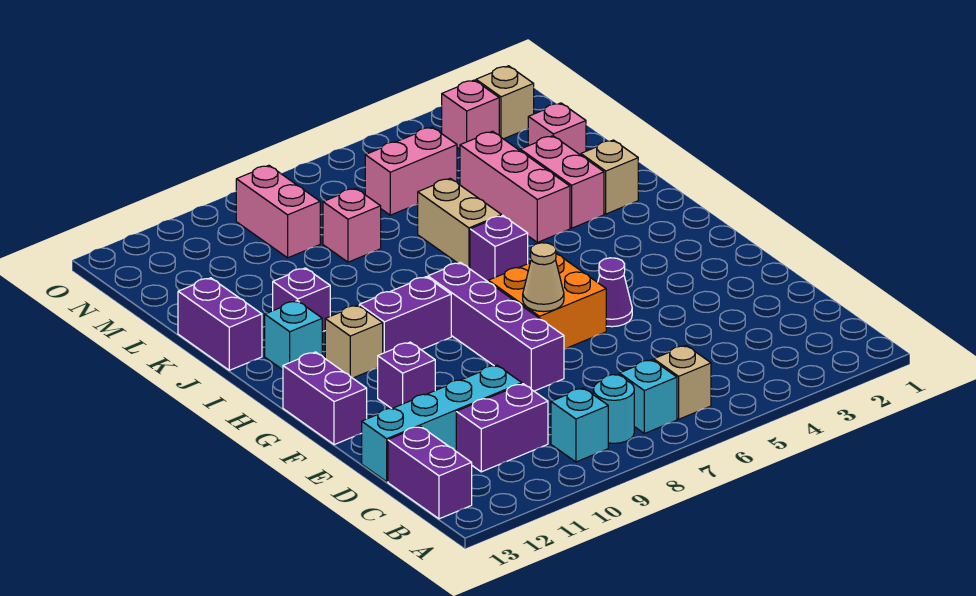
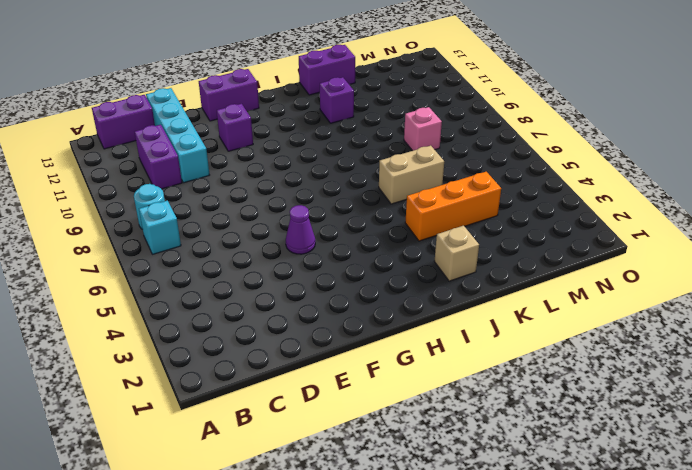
orange 1x3 brick [405,172,501,241] -> pink 1x3 brick [460,131,570,242]
none -> tan 1x1 brick [654,345,711,419]
none -> cyan 1x1 brick [551,388,608,462]
none -> purple 1x4 brick [428,262,564,391]

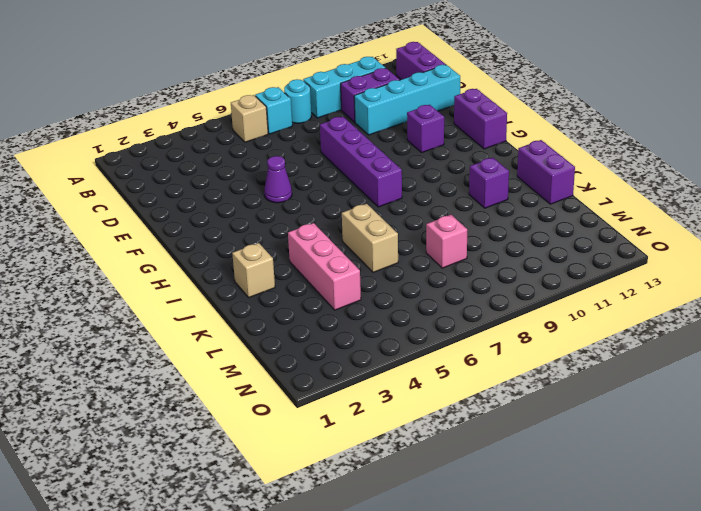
cyan 1x3 brick [303,57,385,118] -> cyan 1x1 brick [551,388,608,462]
none -> orange 2x2 brick [488,253,606,349]
none -> purple 1x2 brick [359,277,451,353]
none -> tan 1x1 brick [325,305,383,378]

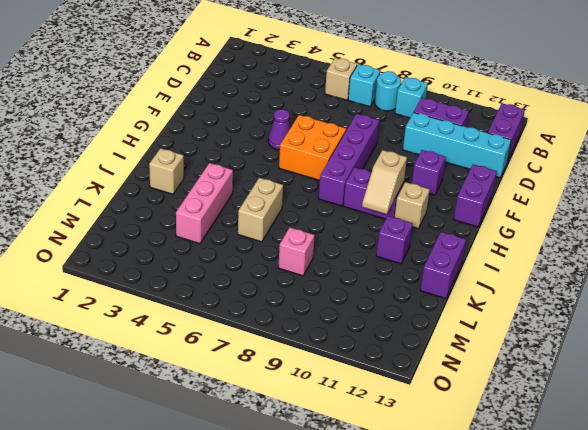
tan 1x2 slope [362,150,407,214] -> none
none -> purple 1x1 brick [470,215,528,281]
none -> cyan 1x1 brick [265,301,322,370]
none -> pink 1x2 brick [520,136,604,228]

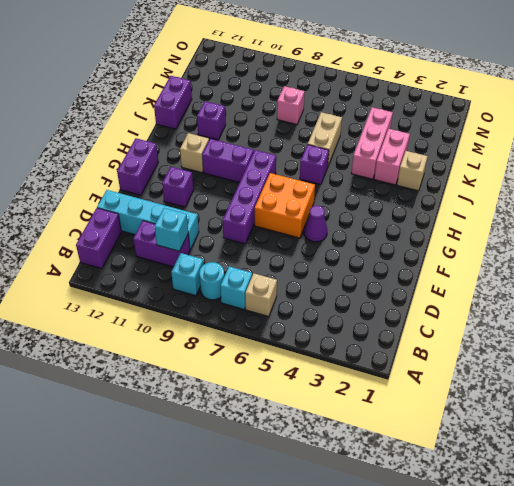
cyan 1x1 brick [154,208,188,251] -> cyan 1x1 brick moved to [265,301,322,370]
none -> pink 1x1 brick [528,103,586,155]
none -> pink 1x2 brick [365,127,457,215]
none -> pink 1x2 brick [236,165,320,258]

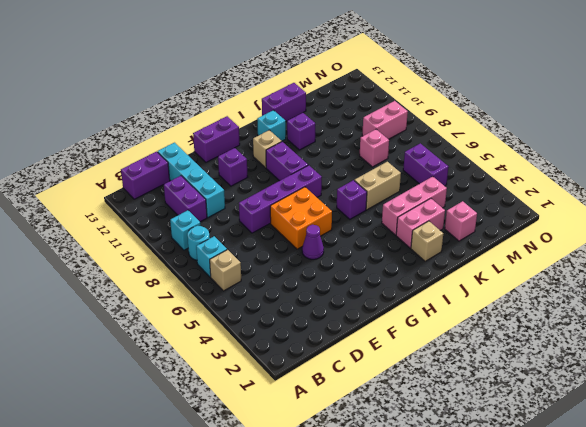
purple 1x2 brick [403,143,448,186] -> pink 1x2 brick [365,127,457,215]
none -> tan 1x1 brick [476,66,534,139]
none -> pink 1x1 brick [442,80,499,149]
none -> tan 1x1 cone [523,243,564,312]

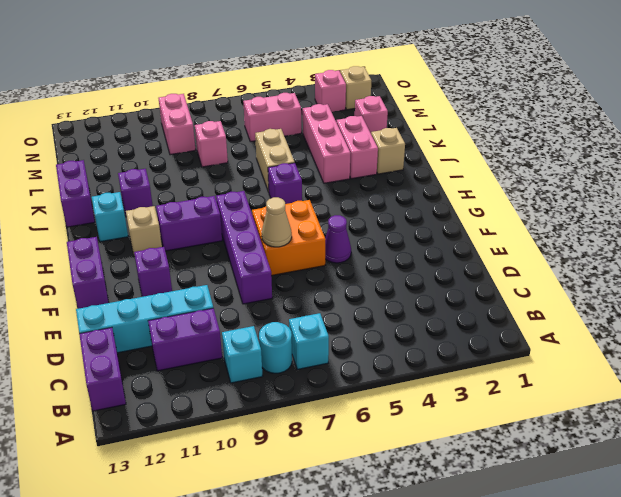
none -> tan 1x1 brick [654,345,711,419]

